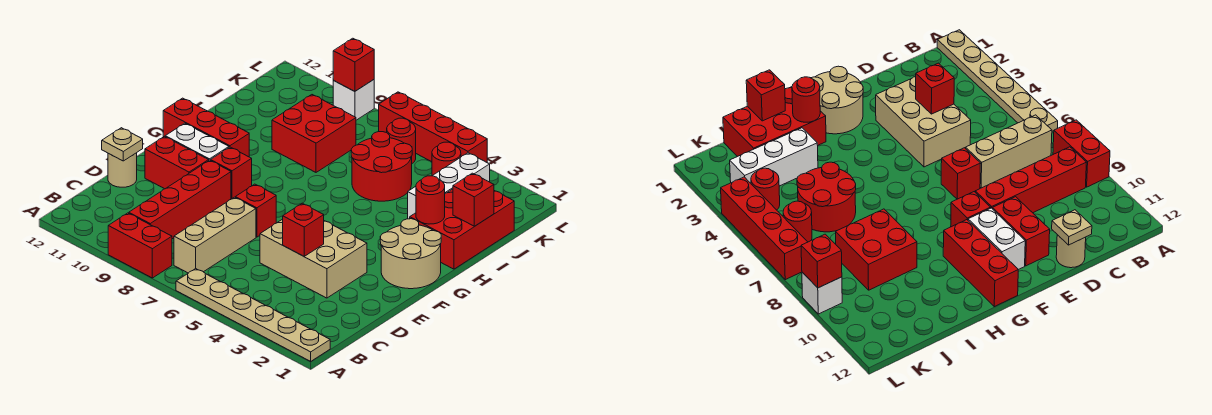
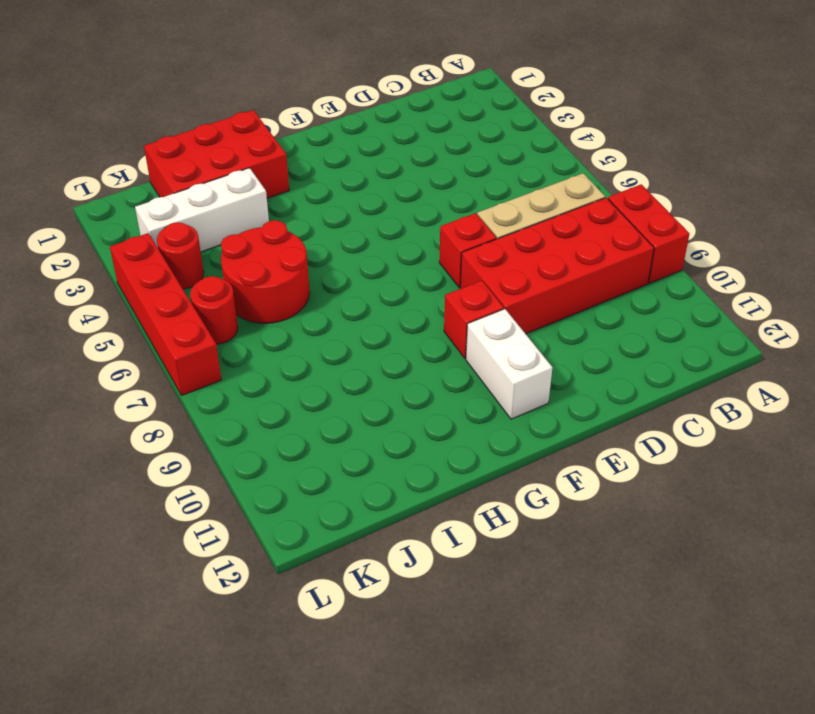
red 2x4 brick [460,198,654,334] -> red 1x4 brick [129,160,231,239]
none -> tan 1x6 plate [176,269,330,361]
none -> tan 2x3 brick [260,219,367,298]
none -> tan 1x1 round brick [108,153,137,187]

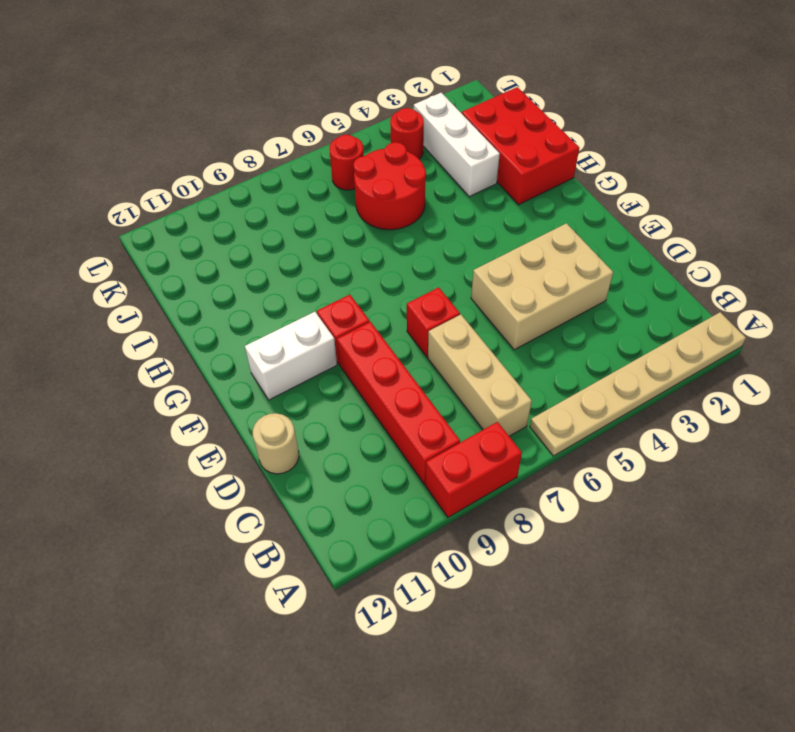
none -> red 1x2 brick [145,136,209,189]
none -> tan 2x2 round brick [380,219,441,289]
none -> red 1x3 brick [163,98,249,157]

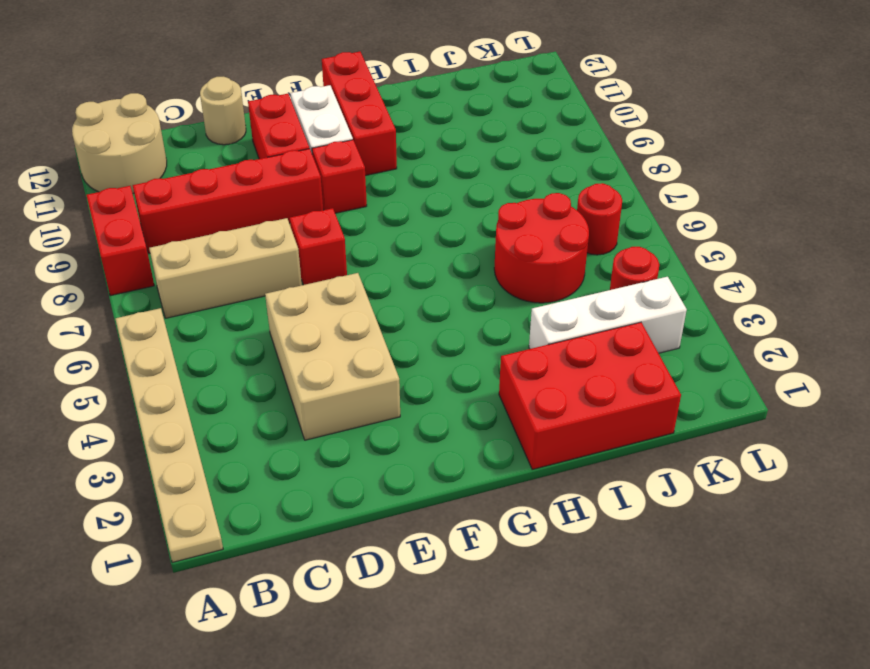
tan 2x2 round brick [72,93,167,194] -> tan 2x2 round brick moved to [380,219,441,289]
none -> red 2x2 brick [272,95,356,172]
none -> red 1x4 brick [379,92,487,162]
none -> white 1x1 brick [333,80,374,120]

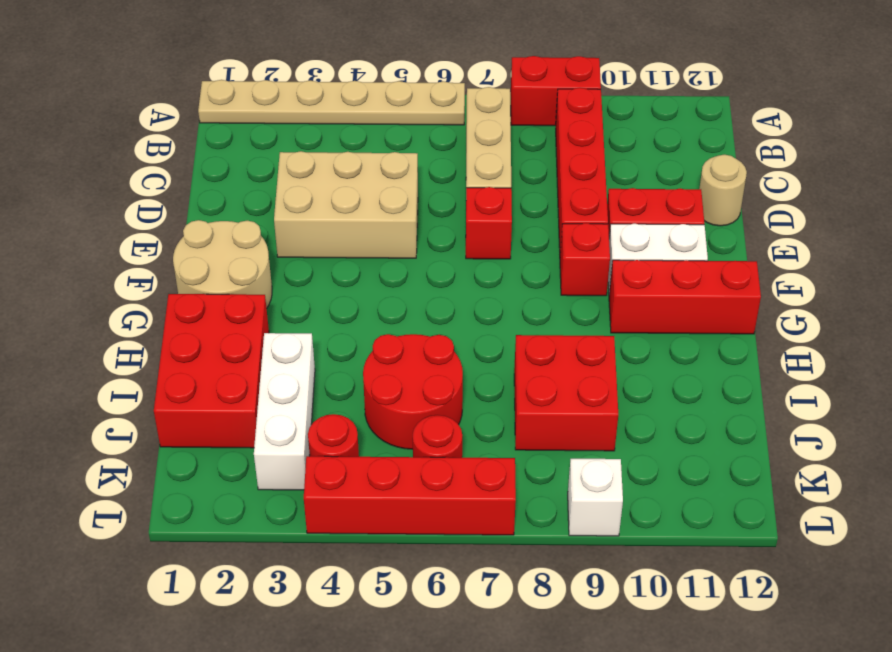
none -> red 1x1 brick [283,203,324,256]
none -> tan 1x1 plate [102,128,143,161]
none -> red 1x1 round brick [416,176,445,224]

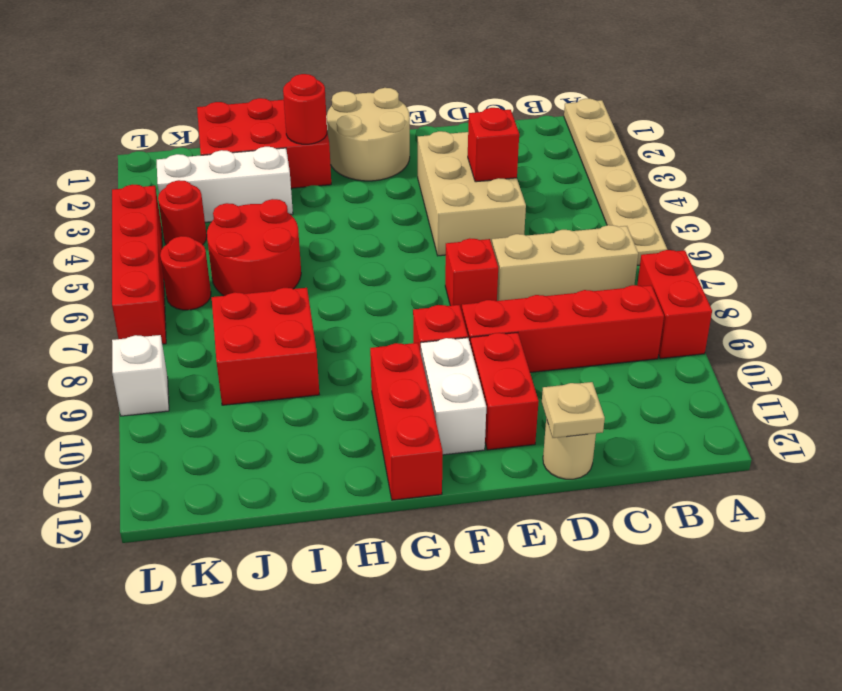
none -> red 1x1 brick [453,173,494,226]
none -> red 1x1 brick [333,38,374,91]

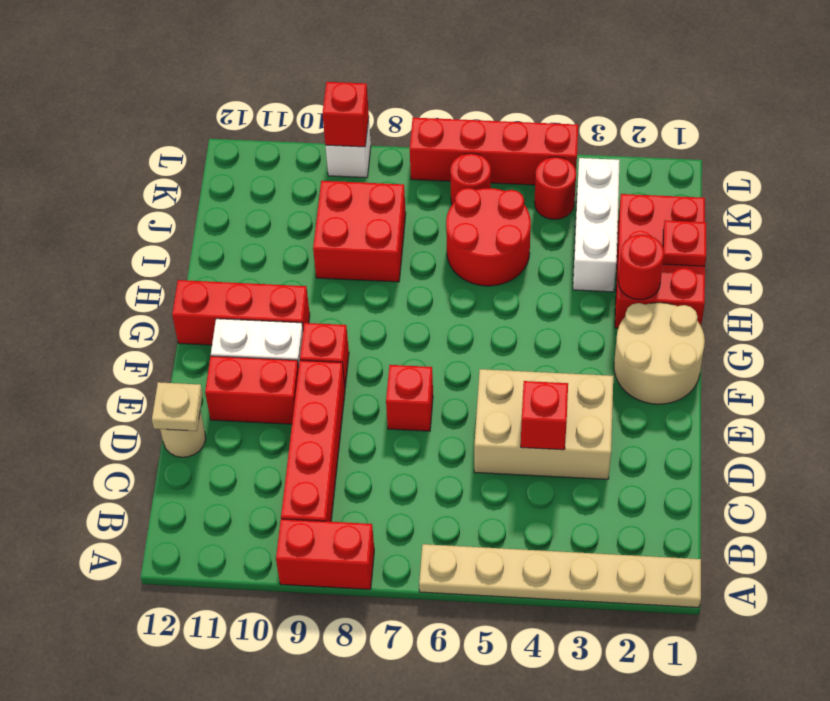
red 1x1 plate [663,220,706,266] -> red 1x1 brick [453,173,494,226]
none -> tan 1x3 brick [174,197,256,273]

